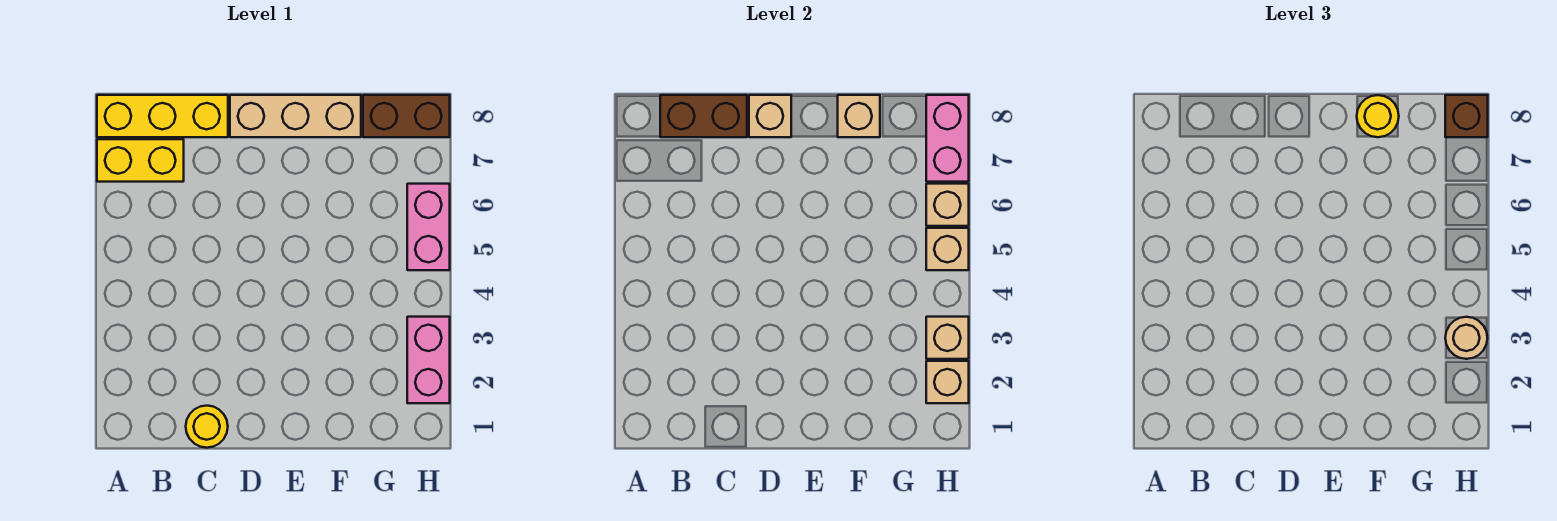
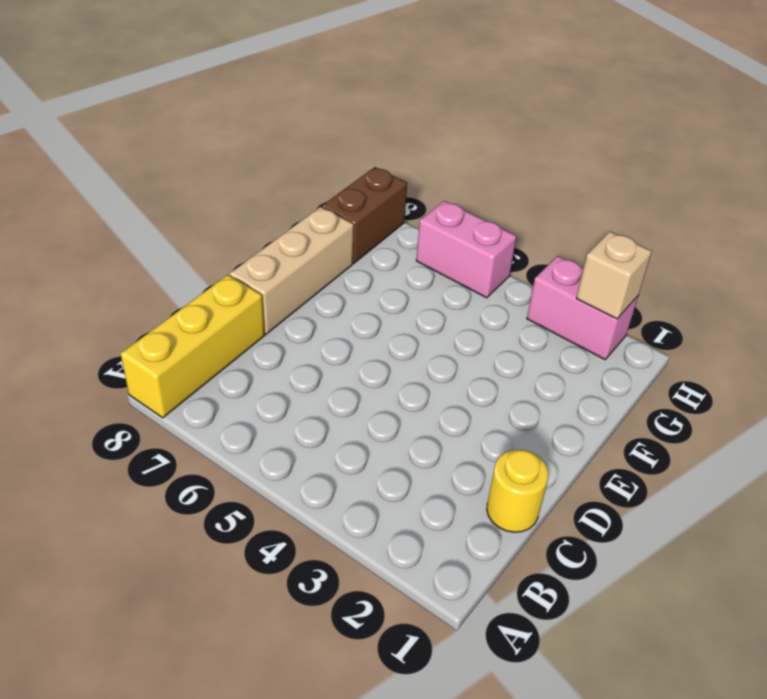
none -> yellow 1x2 brick [97,139,184,182]
none -> brown 1x2 brick [660,95,747,137]
none -> tan 1x1 brick [749,95,791,137]

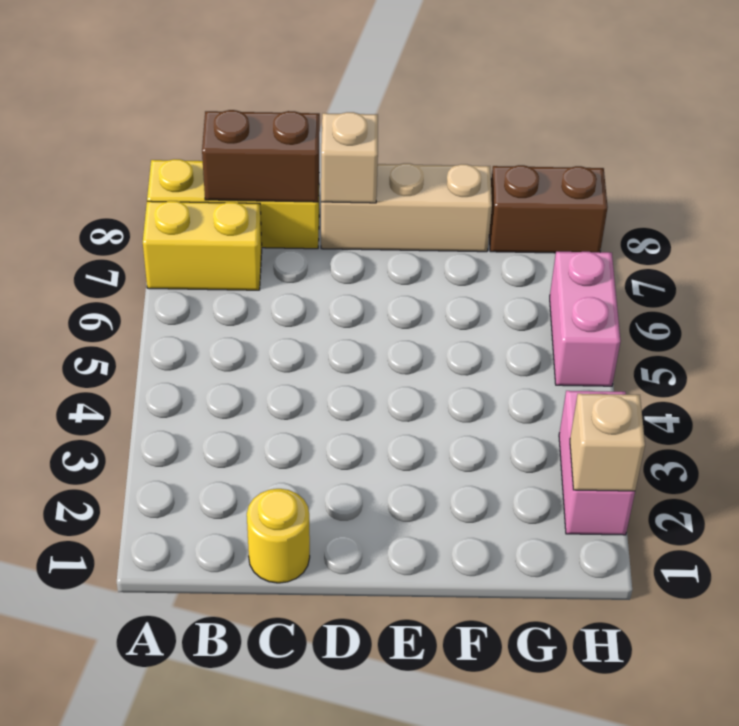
none -> tan 1x1 brick [838,95,880,137]
none -> tan 1x1 brick [926,317,969,359]
none -> tan 1x1 brick [926,228,969,270]

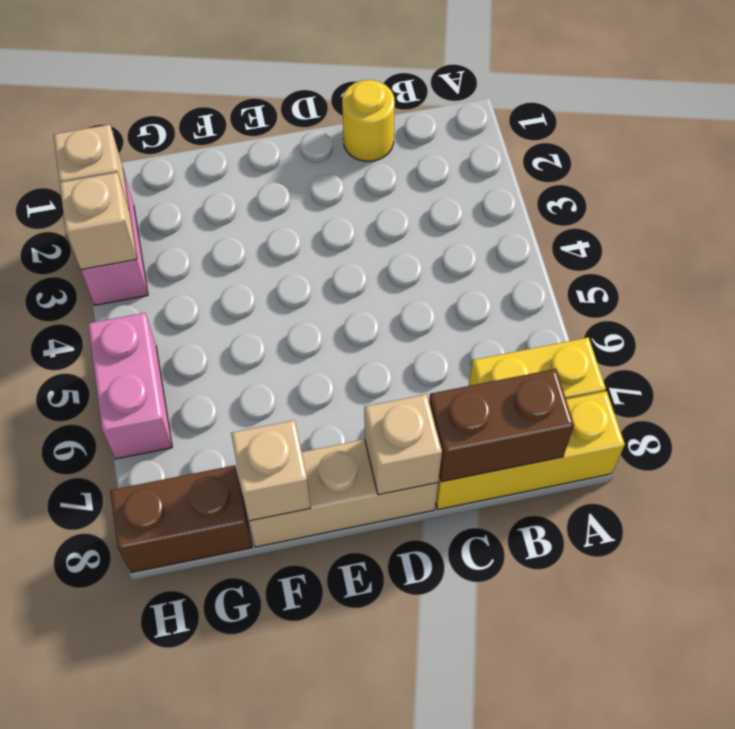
none -> tan 1x1 brick [926,228,969,270]
none -> tan 1x1 brick [926,184,969,226]
none -> pink 1x2 brick [926,95,969,182]

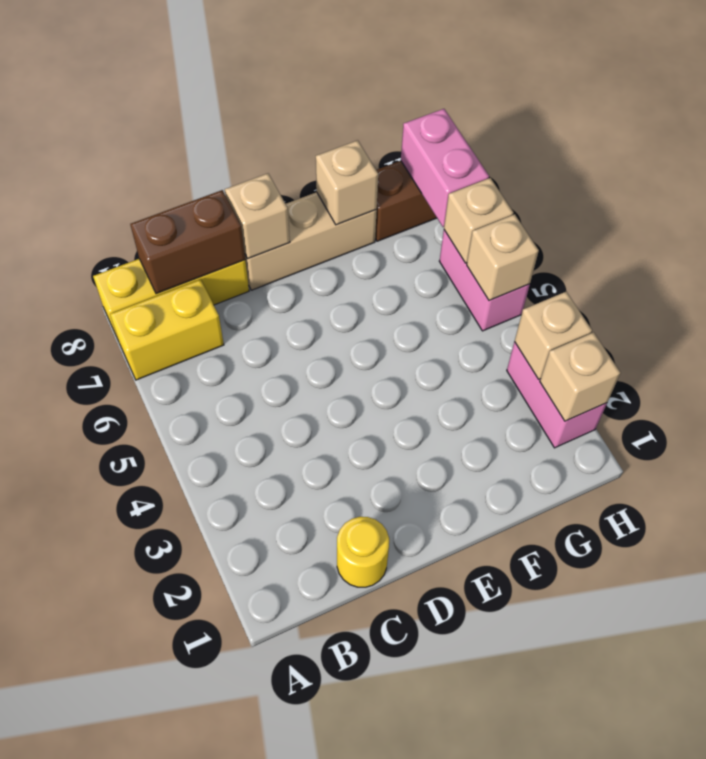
none -> yellow 1x1 round brick [1357,95,1399,137]
none -> tan 1x1 round brick [1445,317,1487,359]
none -> brown 1x1 brick [1445,95,1488,137]

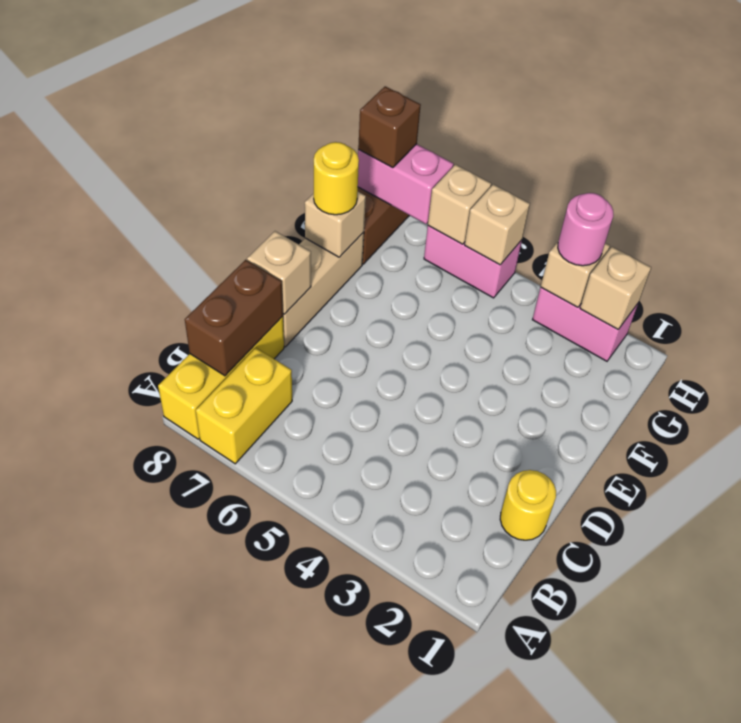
pink 1x1 round brick [558,193,613,266] -> tan 1x1 round brick [1445,317,1487,359]

